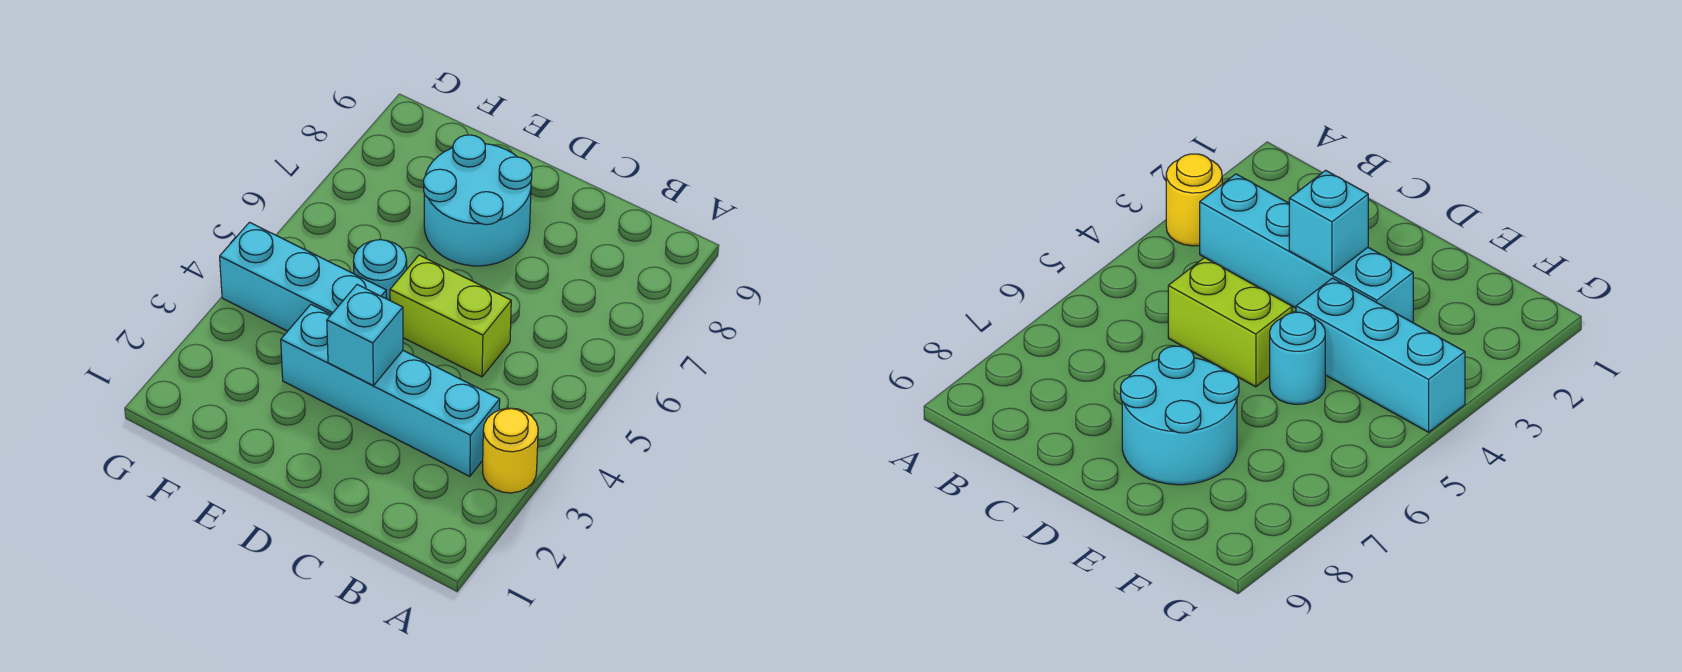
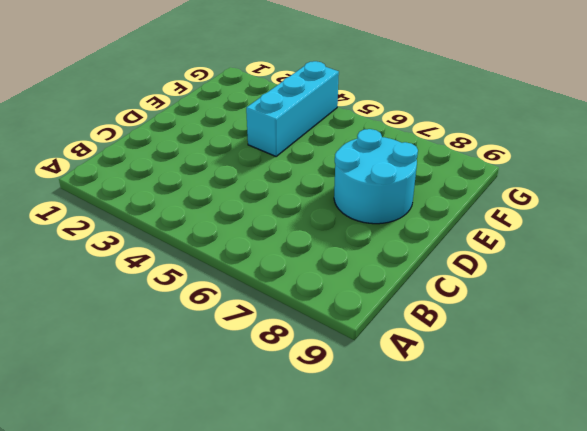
none -> yellow 1x1 round brick [482,408,538,493]
none -> cyan 1x4 brick [281,305,500,476]

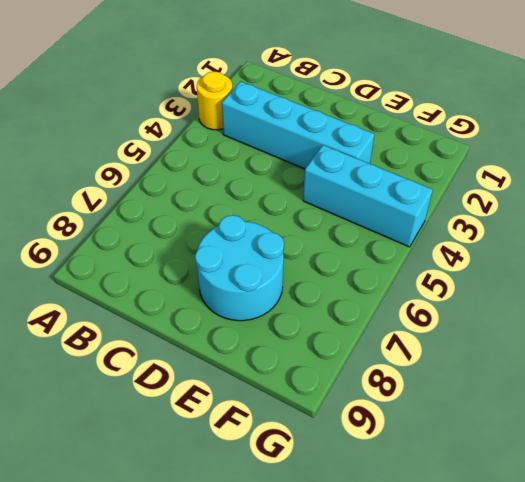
none -> lime 1x2 brick [390,255,511,377]
none -> cyan 1x1 round brick [353,239,407,300]

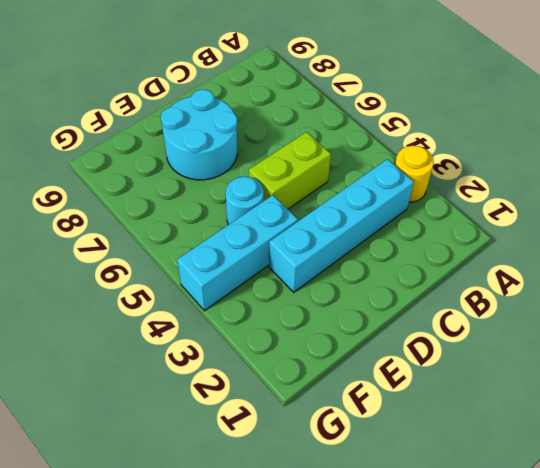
none -> cyan 1x1 brick [327,285,403,386]

